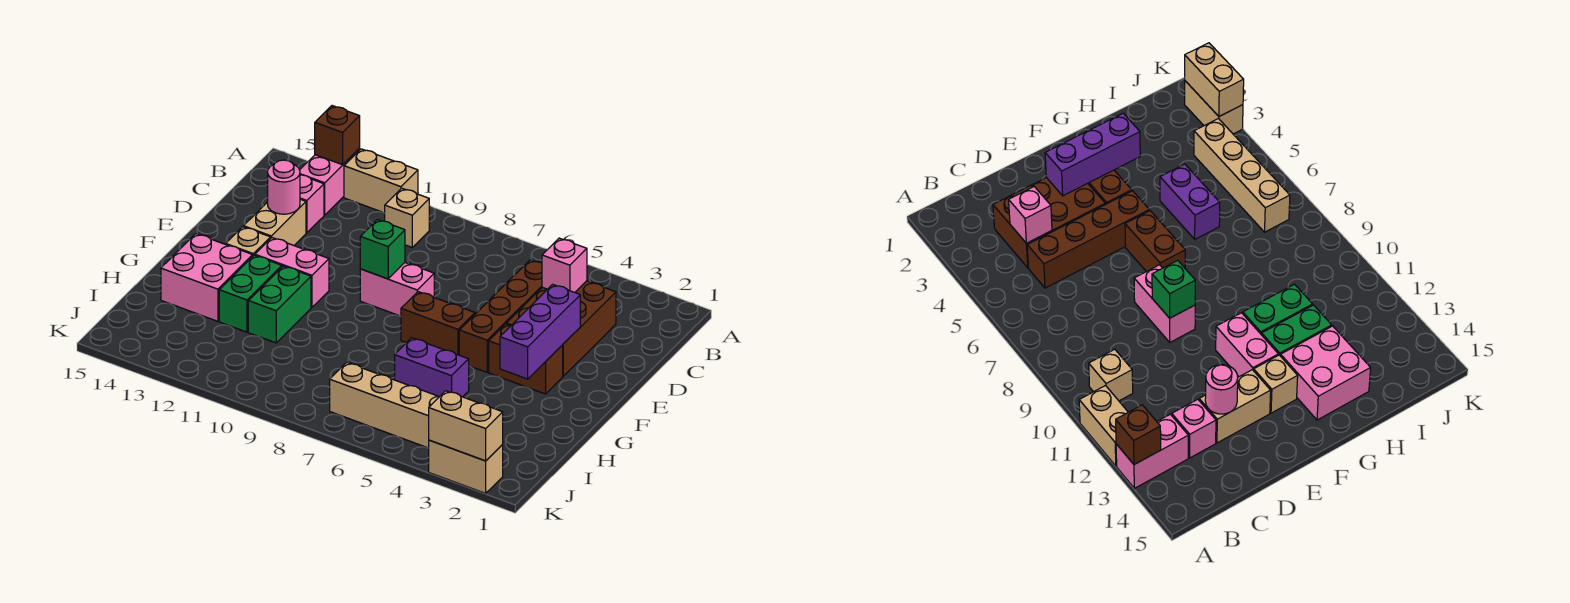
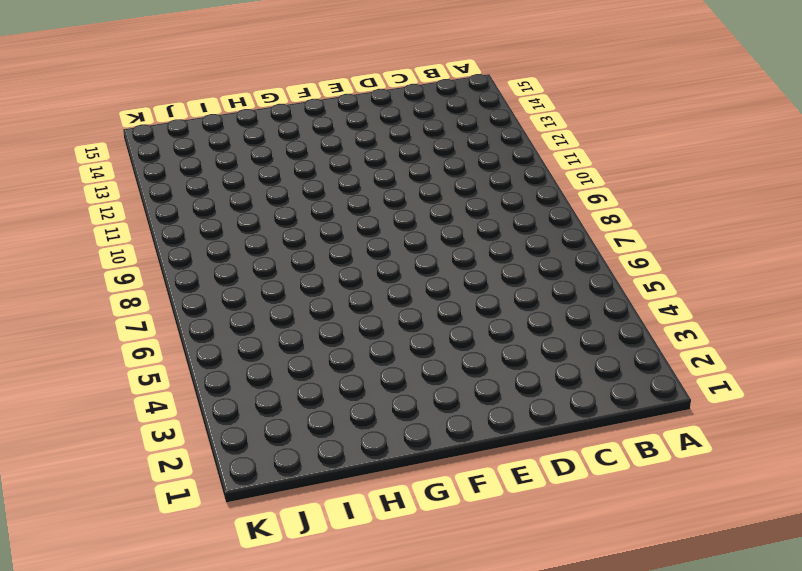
none -> tan 1x2 brick [344,149,418,213]
none -> pink 1x2 brick [300,149,360,215]
none -> tan 1x1 brick [385,188,429,247]

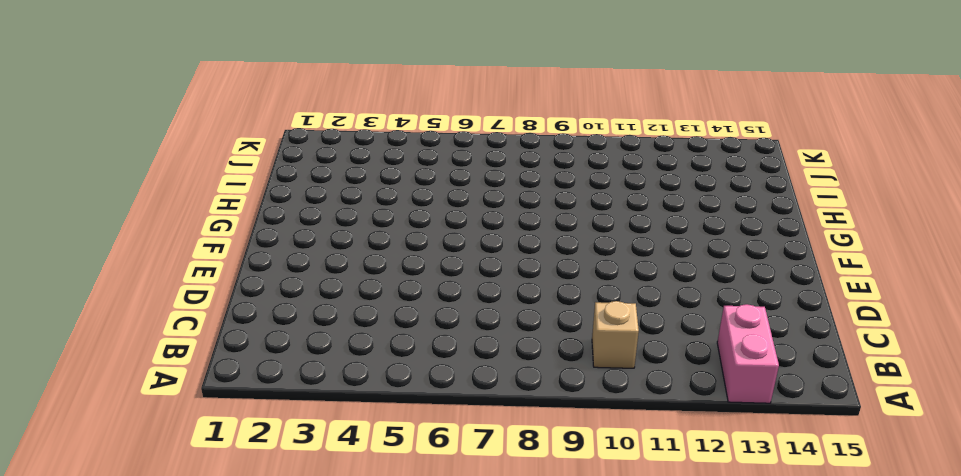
none -> tan 1x2 brick [344,149,418,213]
none -> brown 2x3 brick [506,281,616,376]
none -> brown 1x4 brick [459,260,542,372]

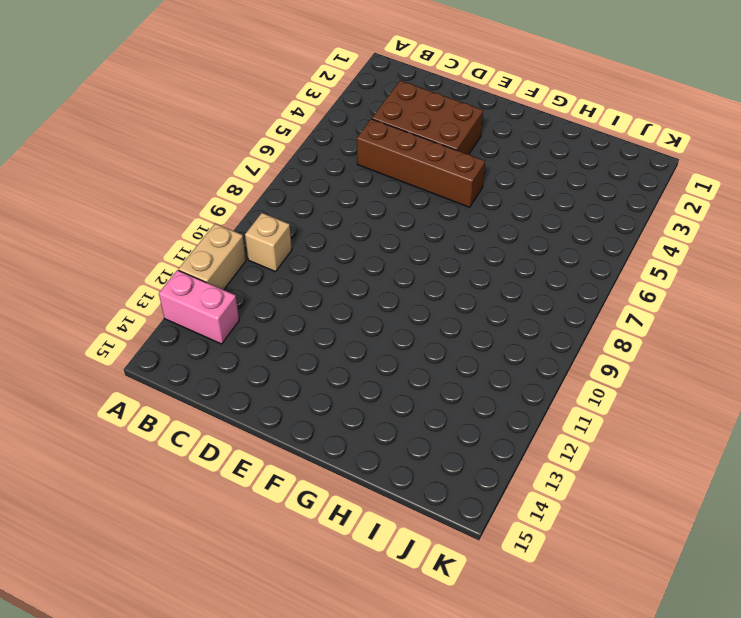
none -> pink 1x1 brick [300,175,324,233]
none -> tan 1x2 brick [244,199,306,245]
none -> pink 1x2 brick [360,263,434,316]

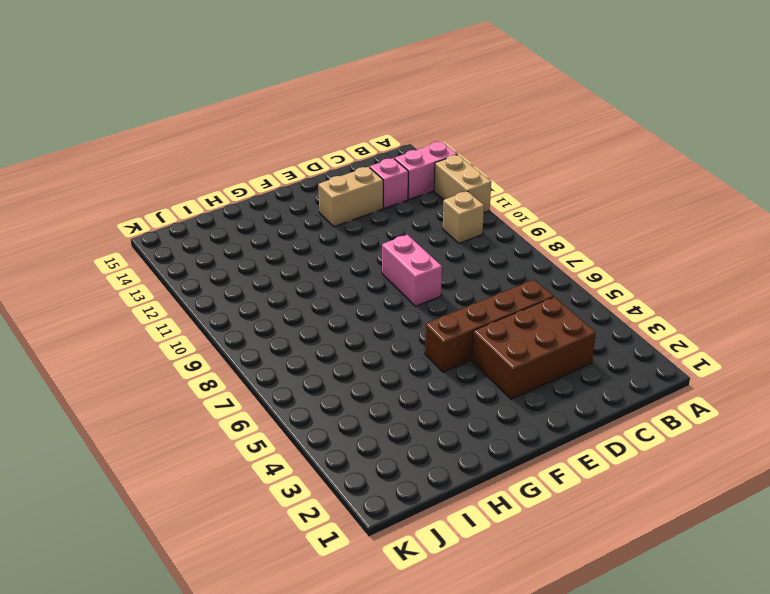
none -> brown 1x2 brick [489,324,563,394]
none -> brown 1x2 brick [401,292,475,355]
none -> pink 1x2 brick [255,238,329,308]

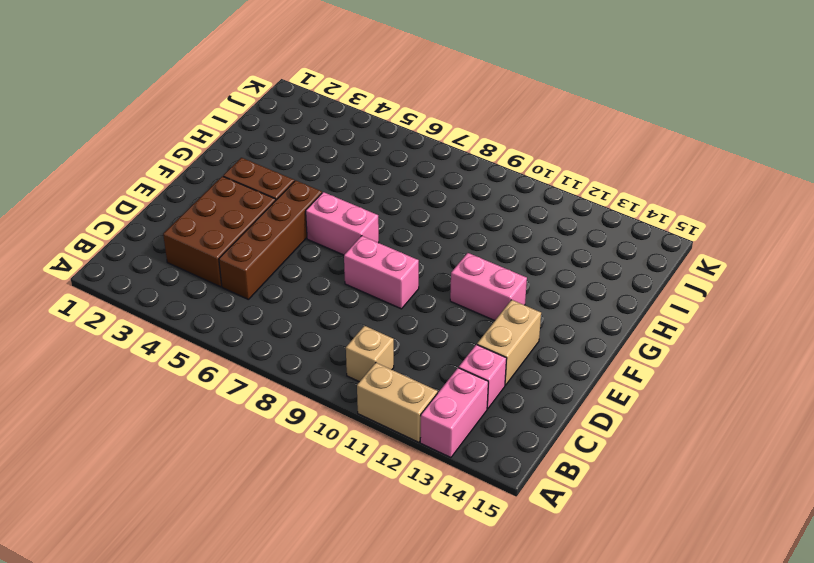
pink 1x2 brick [306,192,379,255] -> brown 1x2 brick [401,292,475,355]
none -> tan 1x1 brick [226,227,270,256]
none -> green 1x2 brick [248,266,311,343]
none -> green 1x2 brick [219,255,282,332]

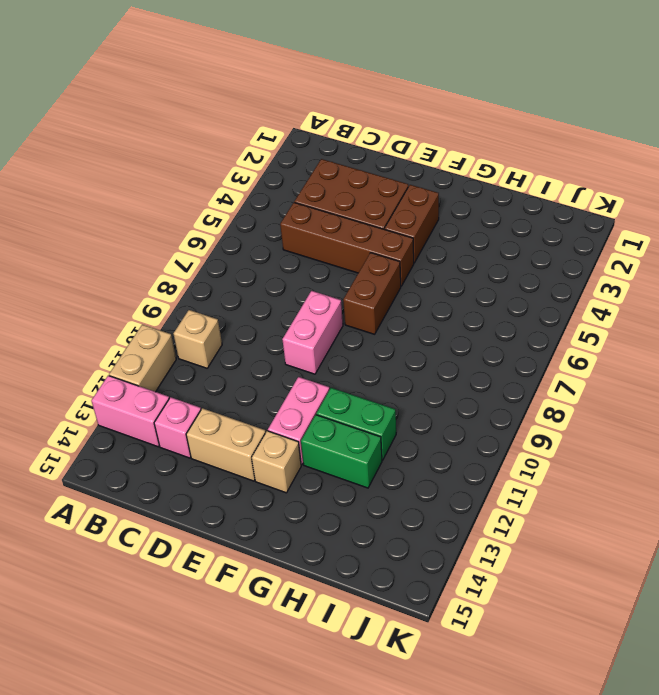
none -> pink 2x2 brick [161,234,253,321]
none -> purple 1x2 brick [395,338,469,397]
none -> tan 1x4 brick [330,363,440,448]

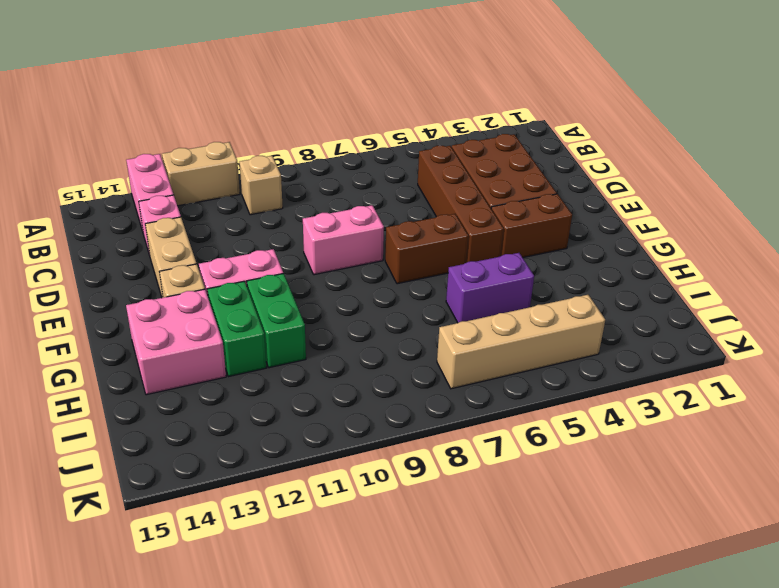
none -> tan 1x2 brick [429,440,503,493]
none -> brown 1x1 brick [315,106,360,165]
none -> pink 1x1 brick [542,238,587,292]

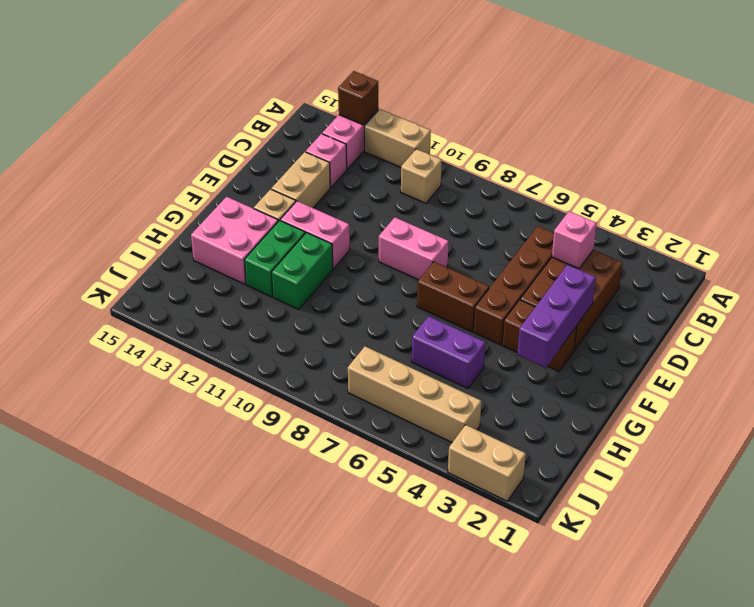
none -> pink 1x1 round brick [268,160,300,214]
none -> green 1x1 brick [360,220,405,279]
none -> tan 1x2 brick [429,391,503,461]

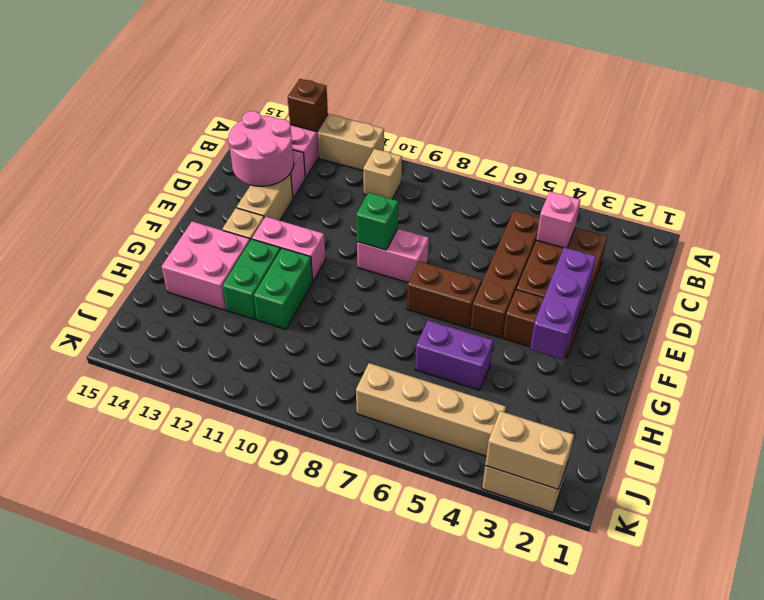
pink 2x2 round brick [228,111,294,186] -> pink 1x1 round brick [268,160,300,214]

